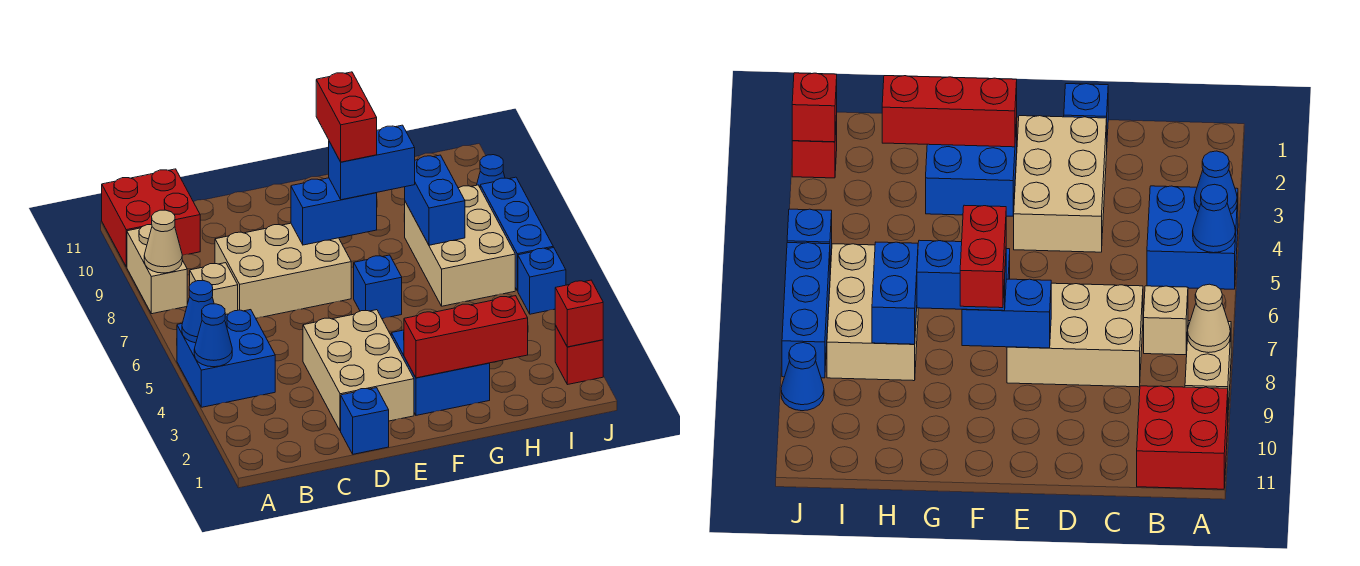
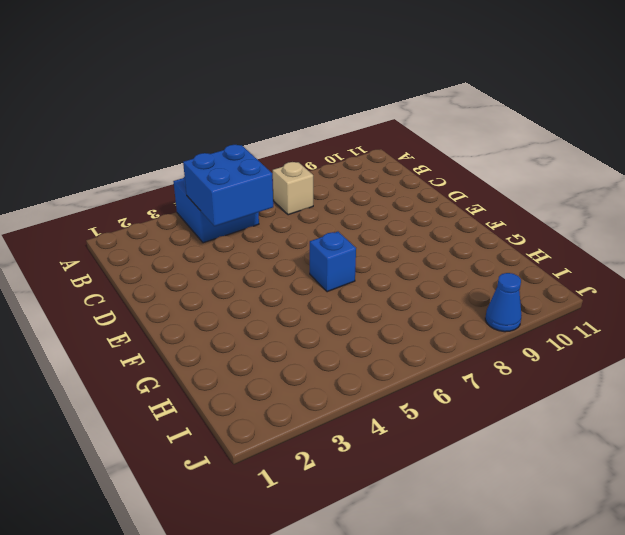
blue 2x2 brick [183,145,273,226] -> blue 2x2 brick moved to [391,330,490,415]
none -> tan 1x2 brick [127,225,187,314]
none -> red 2x2 brick [102,169,200,267]
none -> tan 2x3 brick [215,223,351,318]

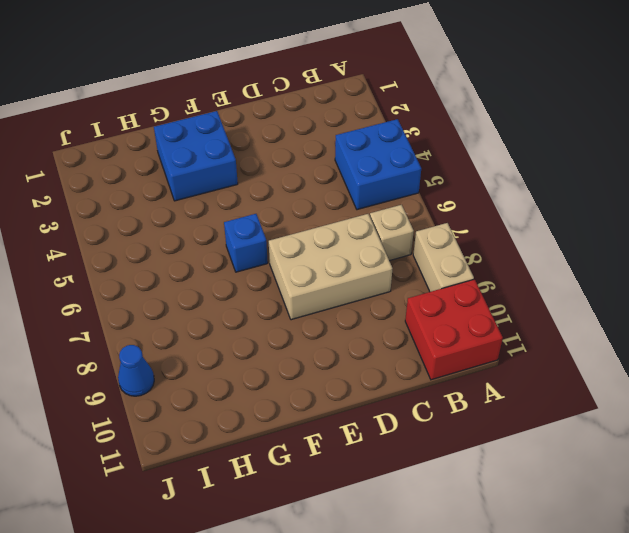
none -> blue 1x1 brick [341,388,389,454]
none -> tan 2x3 brick [303,310,414,431]
none -> tan 2x3 brick [405,185,515,306]

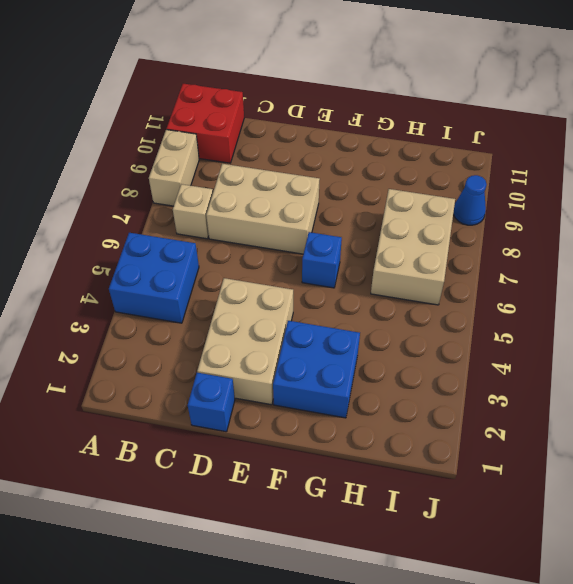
none -> red 1x1 brick [555,325,603,385]
none -> blue 1x1 brick [518,247,566,314]
none -> blue 1x3 brick [480,177,553,291]

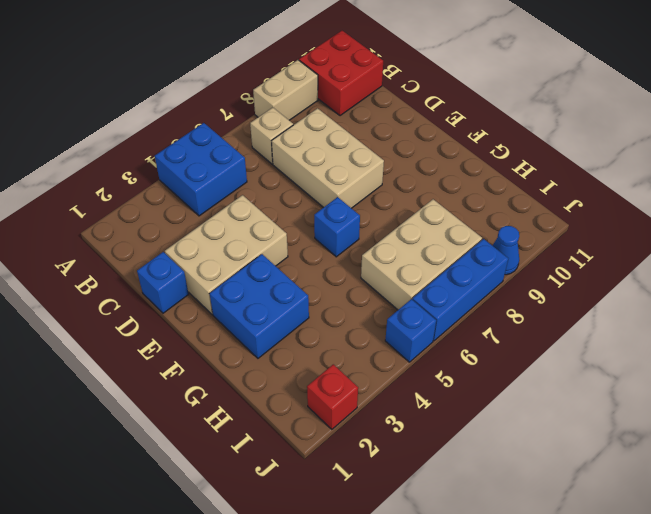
none -> blue 1x1 cone [194,304,232,367]
none -> blue 1x1 cone [182,281,214,343]
none -> tan 1x1 cone [144,210,182,273]

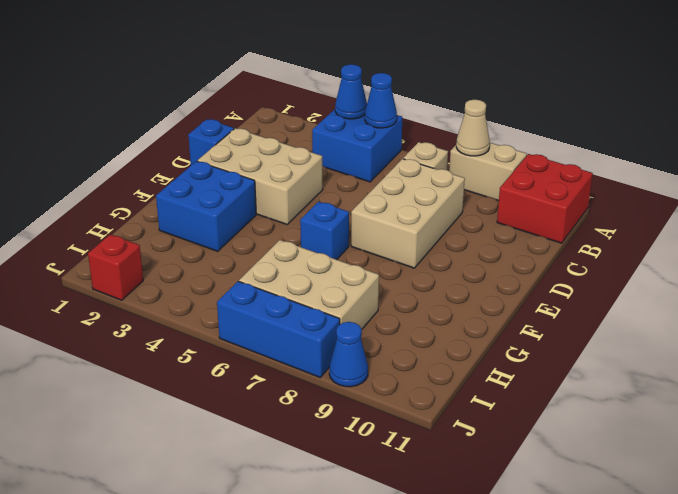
none -> blue 1x1 brick [518,247,566,314]
none -> blue 1x2 brick [291,178,377,245]
none -> red 1x3 brick [404,296,528,378]

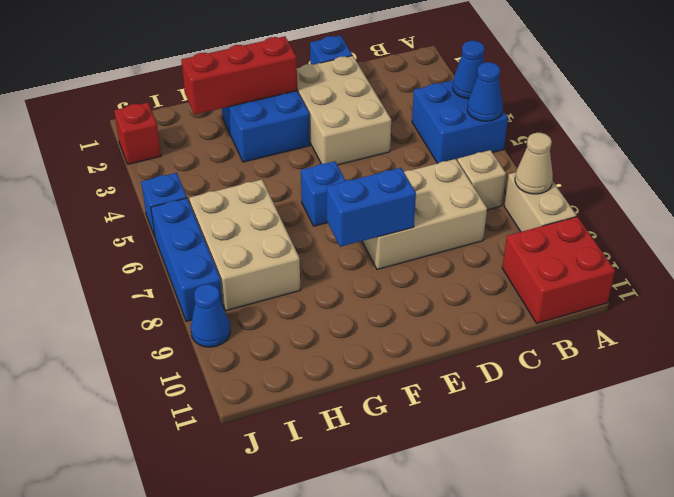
none -> blue 1x2 brick [405,155,465,245]
none -> red 1x1 brick [555,280,603,347]
none -> blue 1x2 brick [329,125,415,200]

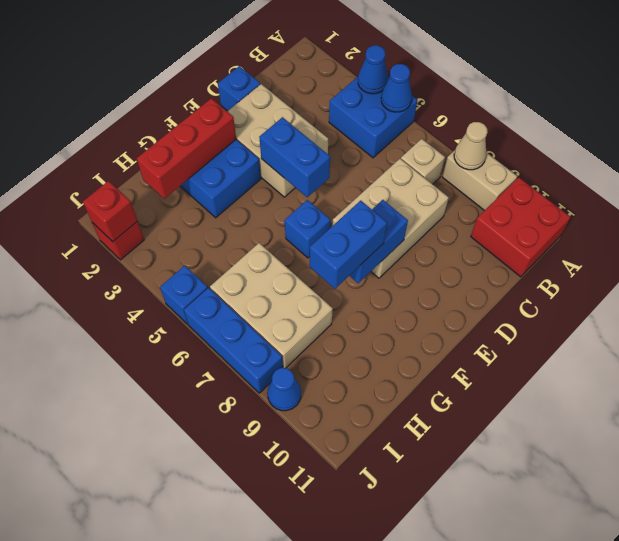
blue 1x2 brick [259,117,330,197] -> blue 1x2 brick moved to [405,155,465,245]
none -> red 1x2 brick [316,72,377,162]

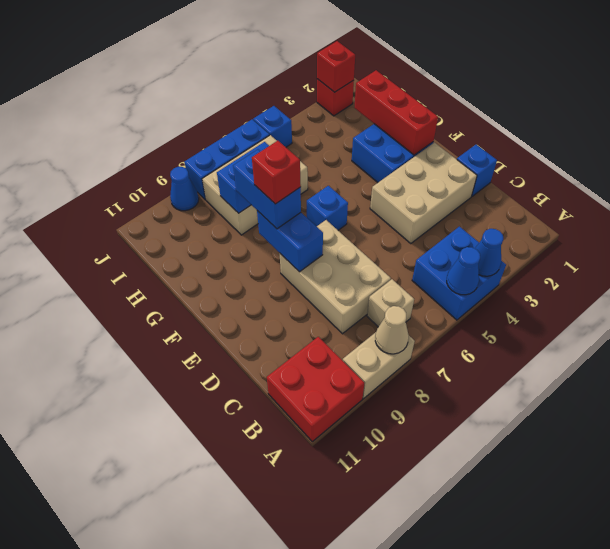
red 1x1 brick [252,141,301,204] -> red 1x2 brick [316,72,377,162]

